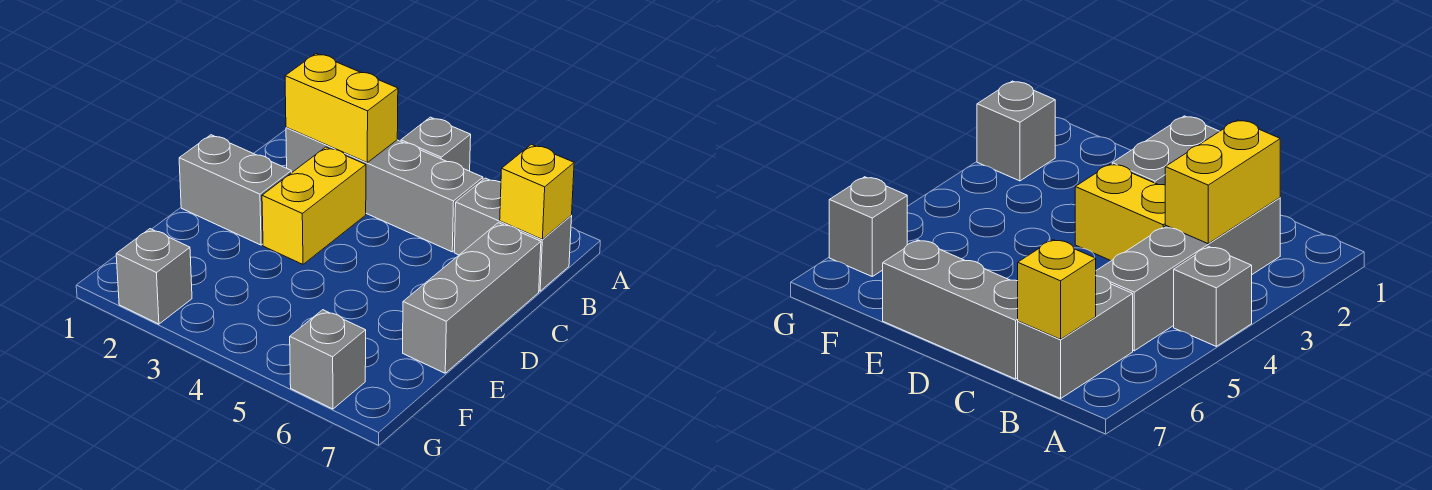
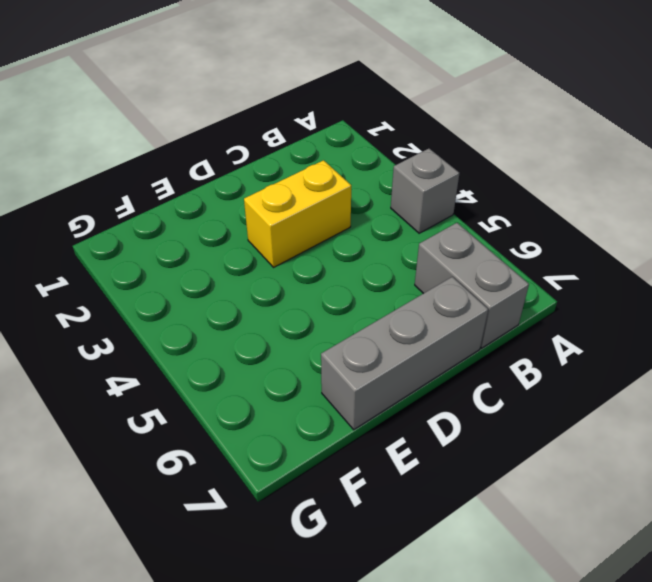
none -> grey 1x4 brick [286,127,483,252]
none -> grey 1x2 brick [179,135,292,245]

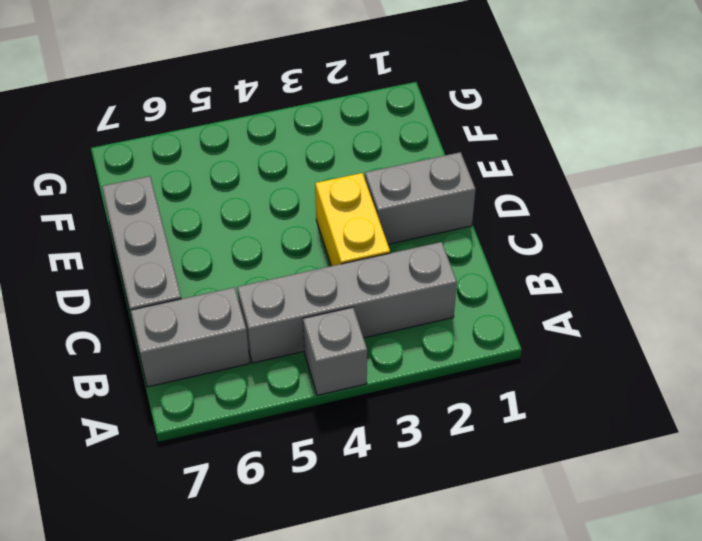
none -> grey 1x1 brick [116,229,192,324]
none -> grey 1x1 brick [290,310,366,409]

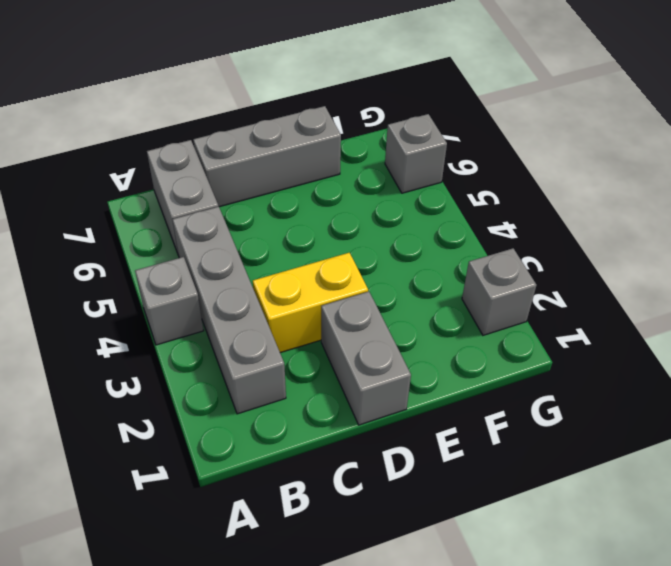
none -> yellow 1x2 brick [285,54,398,163]
none -> yellow 1x1 brick [500,144,574,239]

